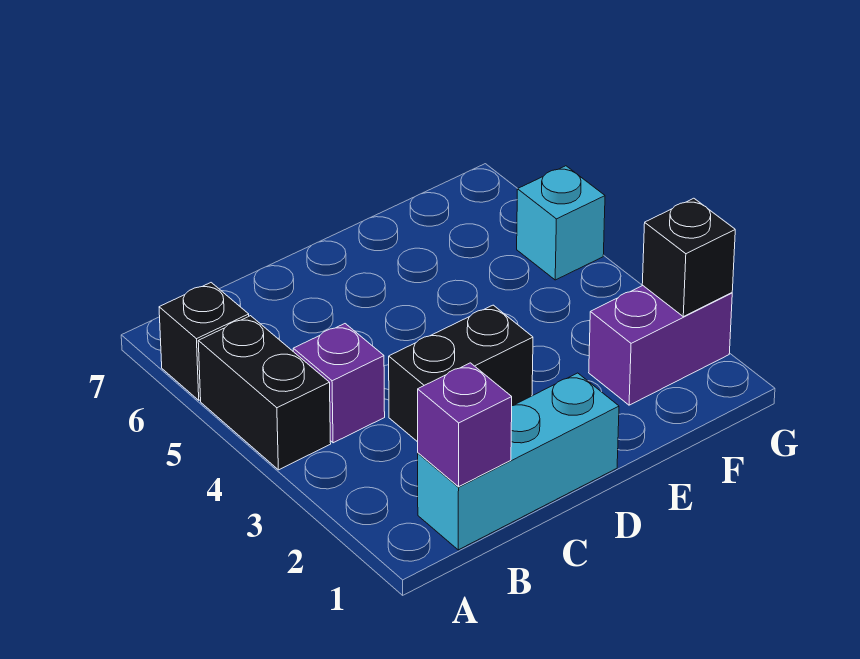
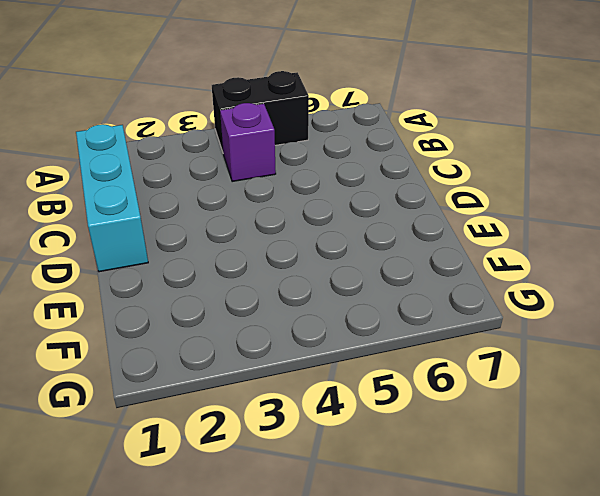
none -> black 1x1 brick [159,283,249,400]
none -> black 1x2 brick [389,305,533,442]

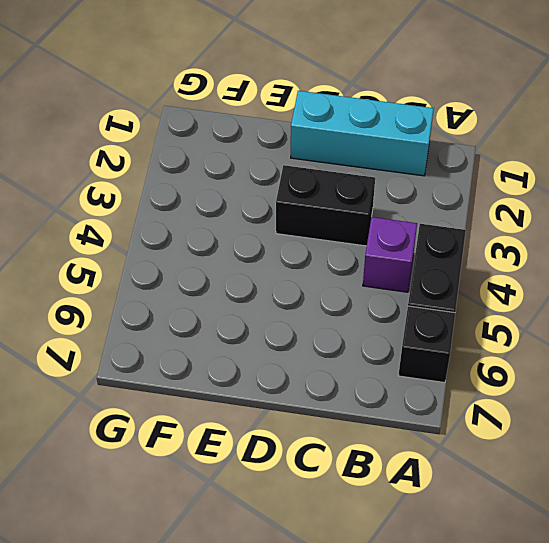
none -> purple 1x2 brick [589,285,732,405]
none -> cyan 1x1 brick [517,166,605,280]

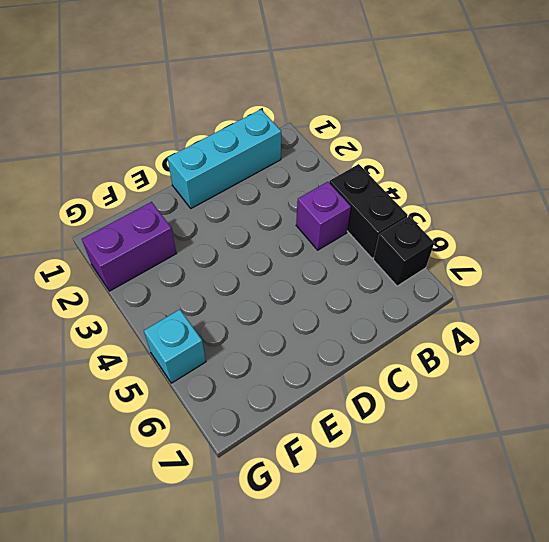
none -> black 1x2 brick [389,305,533,442]
none -> purple 1x1 brick [418,363,512,487]

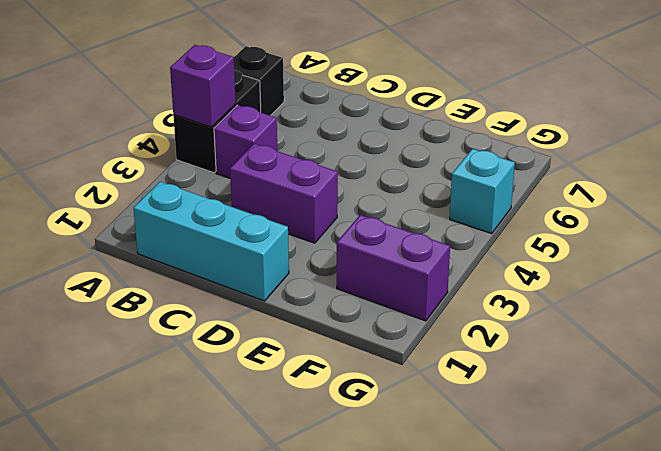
purple 1x1 brick [170,45,236,127] -> purple 1x1 brick moved to [418,363,512,487]
purple 1x2 brick [230,144,338,243] -> black 1x2 brick [389,305,533,442]
none -> black 1x1 brick [642,198,735,317]

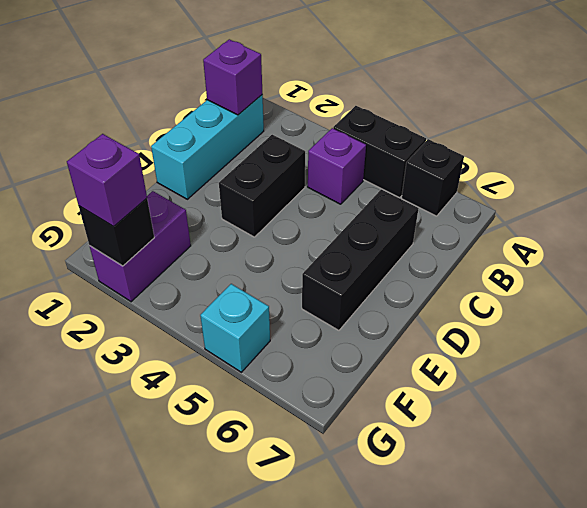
black 1x3 brick [302,189,419,330] -> none
purple 1x1 brick [67,134,147,227] -> none

